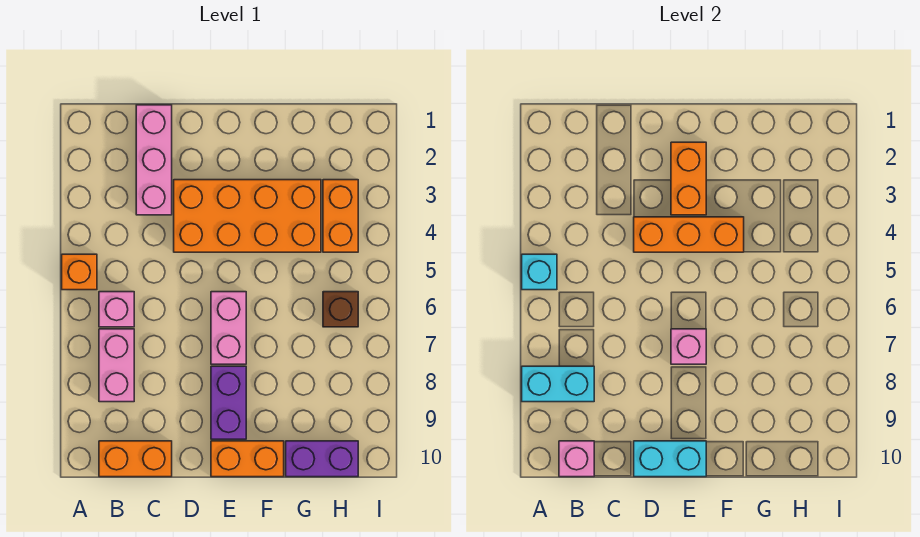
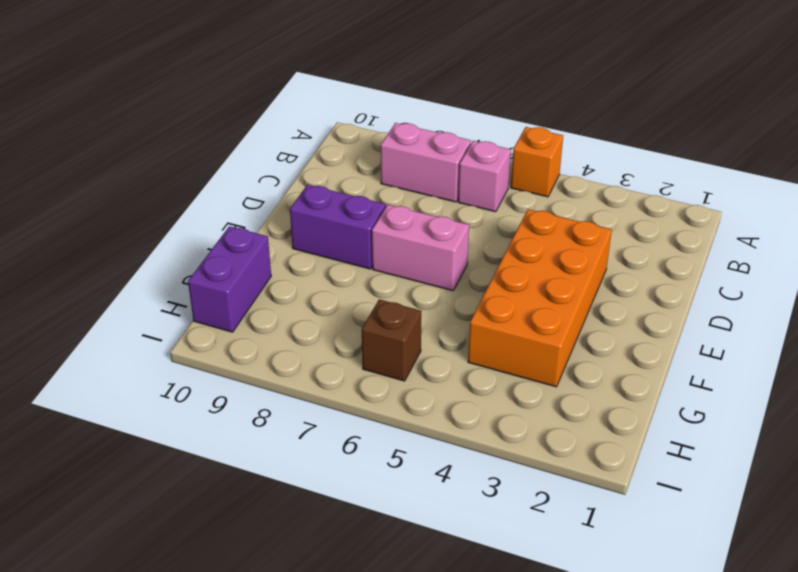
none -> orange 1x2 brick [99,441,172,477]
none -> pink 1x3 brick [136,105,172,215]
none -> orange 1x2 brick [211,441,284,477]

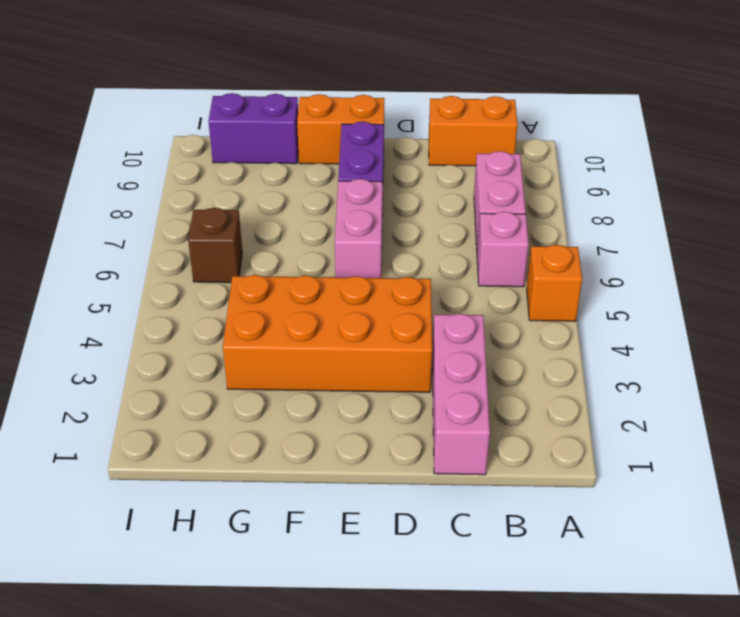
none -> orange 1x2 brick [323,180,358,252]
none -> cyan 1x1 brick [522,254,557,290]
none -> cyan 1x2 brick [522,366,594,402]

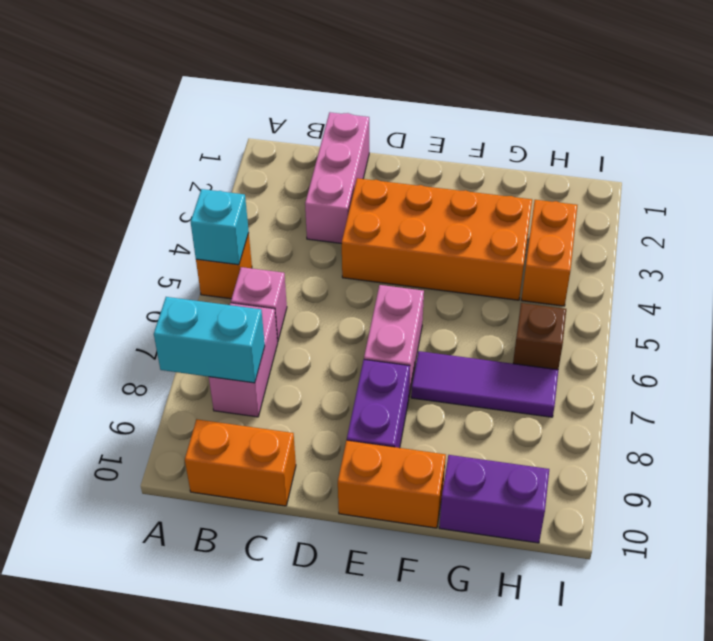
purple 1x3 tile [411,351,558,417] -> none
none -> pink 1x1 brick [559,441,594,477]
none -> orange 1x3 brick [634,217,744,252]
none -> cyan 1x2 brick [634,441,706,477]

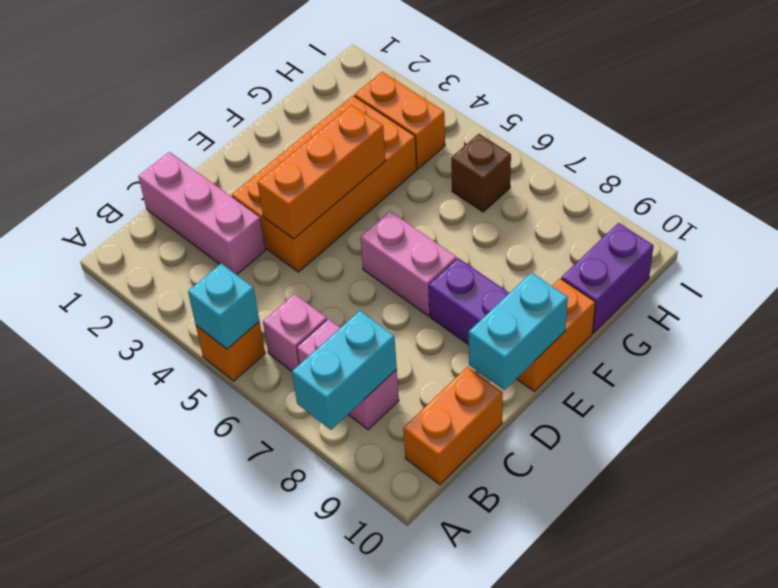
none -> pink 1x1 brick [559,441,594,477]
none -> orange 1x2 brick [671,142,706,215]
none -> pink 1x1 brick [671,329,706,364]

